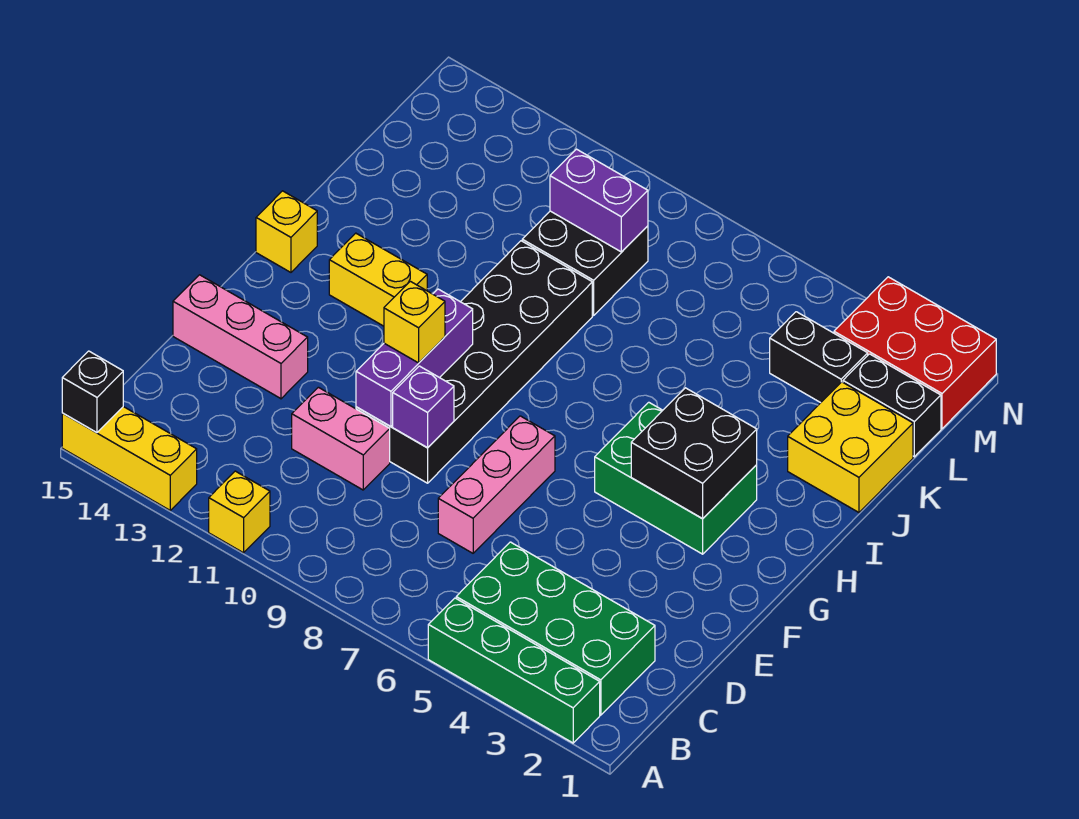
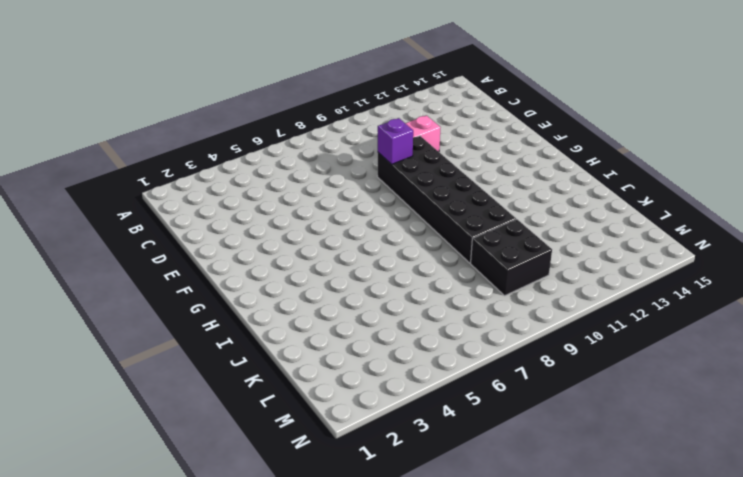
none -> green 1x4 brick [428,598,600,743]
none -> yellow 1x1 brick [209,471,270,553]
none -> yellow 1x3 brick [62,407,197,510]

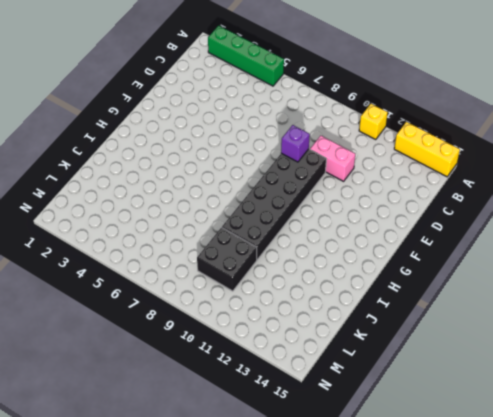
none -> green 2x4 brick [456,542,655,715]
none -> pink 1x3 brick [438,416,555,553]
none -> pink 1x3 brick [173,275,308,399]

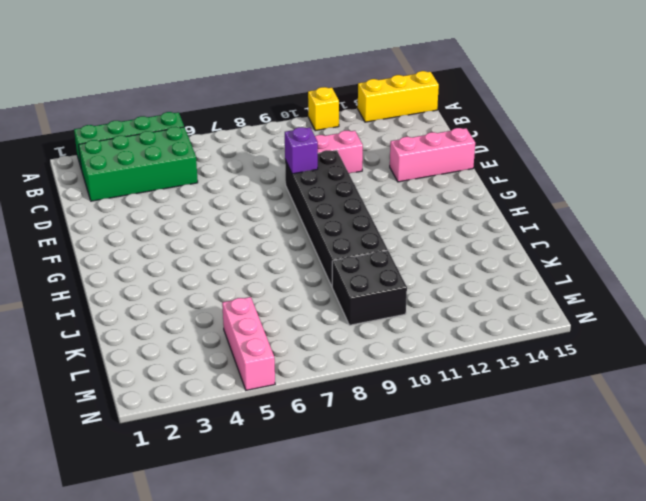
pink 1x3 brick [222,297,275,390] -> pink 1x3 brick moved to [438,416,555,553]
none -> green 2x3 brick [595,402,757,554]
none -> yellow 1x2 brick [329,233,427,326]
none -> yellow 1x1 brick [256,191,317,272]

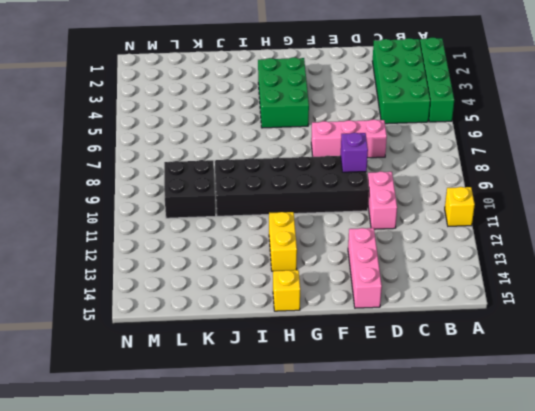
none -> yellow 1x3 brick [62,407,197,510]
none -> yellow 2x2 brick [788,382,913,512]
none -> black 1x2 brick [843,354,941,457]

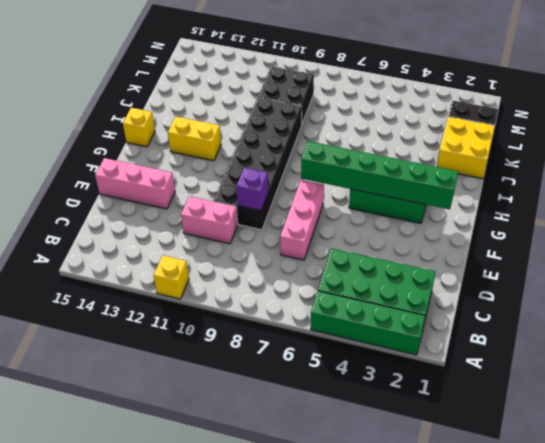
green 1x6 brick [301,141,458,209] -> black 2x2 brick [631,388,757,519]
none -> yellow 1x3 brick [62,407,197,510]
none -> black 1x2 brick [770,312,868,403]
none -> red 2x3 brick [834,277,996,429]

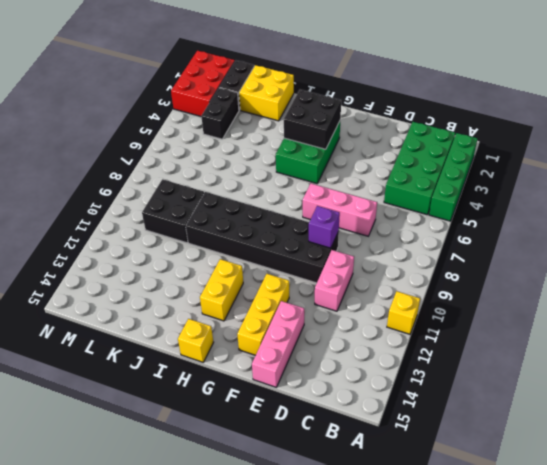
yellow 1x3 brick [237,274,289,355] -> yellow 1x3 brick moved to [62,407,197,510]
none -> black 1x1 brick [62,351,123,433]
none -> purple 1x3 brick [356,289,473,427]
none -> purple 1x2 brick [550,149,648,252]

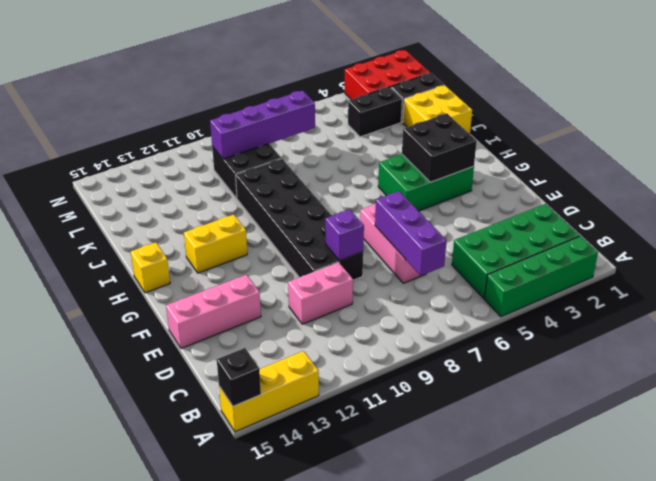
purple 1x3 brick [375,191,447,275] -> purple 1x3 brick moved to [356,289,473,427]
purple 1x4 brick [210,90,315,159] -> purple 1x2 brick [550,149,648,252]
none -> yellow 1x1 brick [209,471,270,553]
none -> yellow 1x1 brick [384,281,445,363]

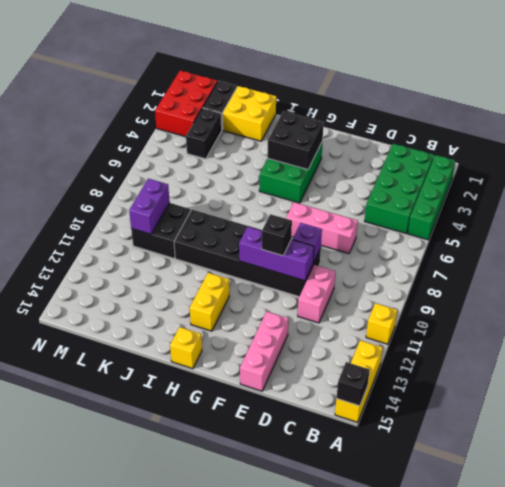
black 1x1 brick [262,214,292,256] -> yellow 1x1 brick [384,281,445,363]

